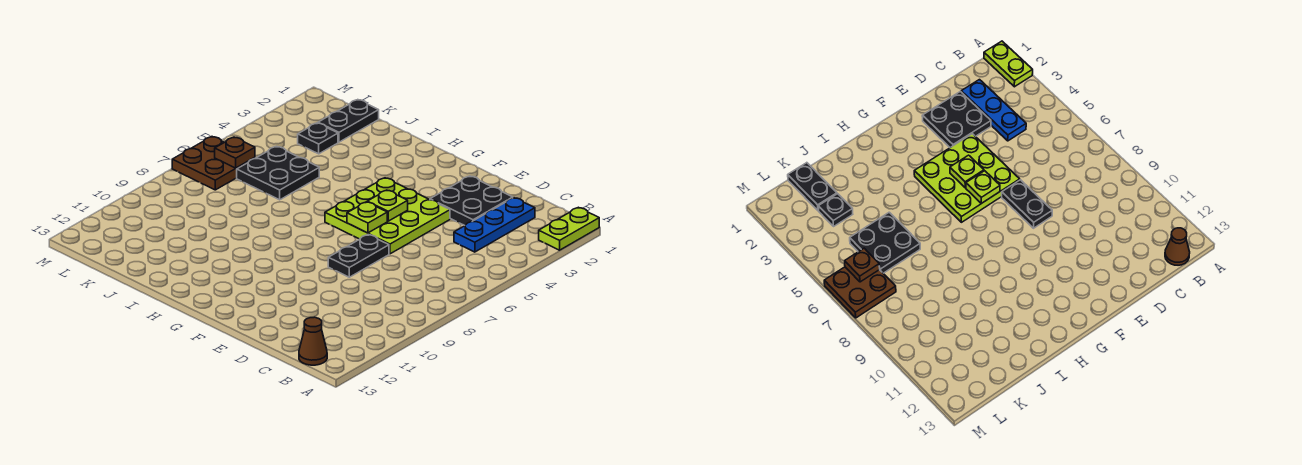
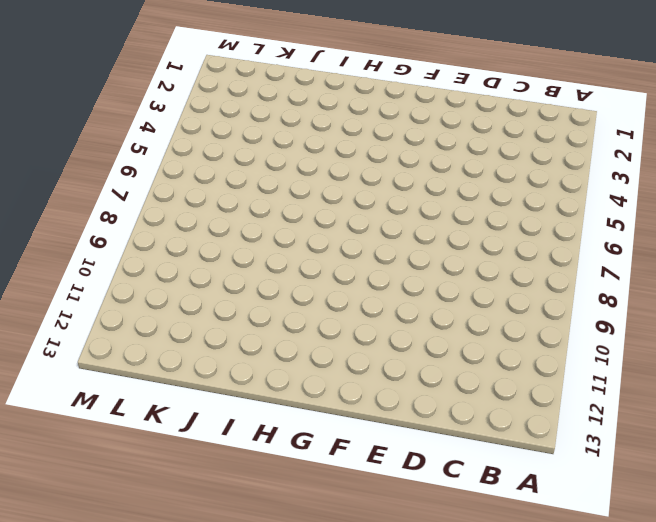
none -> lime 1x2 plate [539,207,599,250]
none -> brown 1x1 cone [299,317,327,365]
none -> blue 1x3 plate [454,198,535,252]

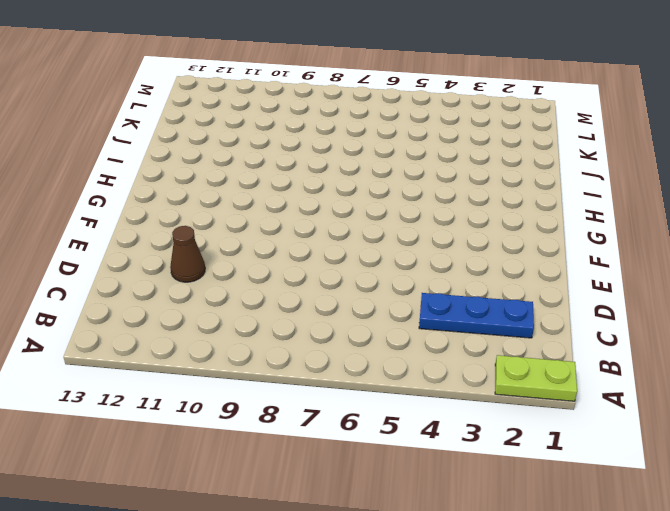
brown 1x1 cone [170,226,205,282] -> brown 1x1 cone moved to [299,317,327,365]
none -> black 2x2 plate [430,176,513,225]
none -> lime 3x3 plate [325,178,450,254]
none -> black 1x2 plate [328,235,389,277]

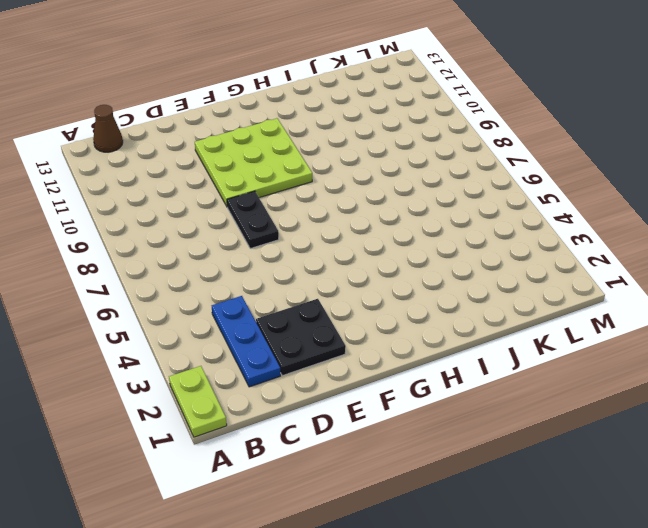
lime 3x3 plate [195,118,312,206] -> lime 3x3 plate moved to [325,178,450,254]
none -> black 2x2 plate [237,146,319,200]
none -> black 1x2 plate [318,100,379,142]
none -> black 1x1 plate [298,123,338,154]

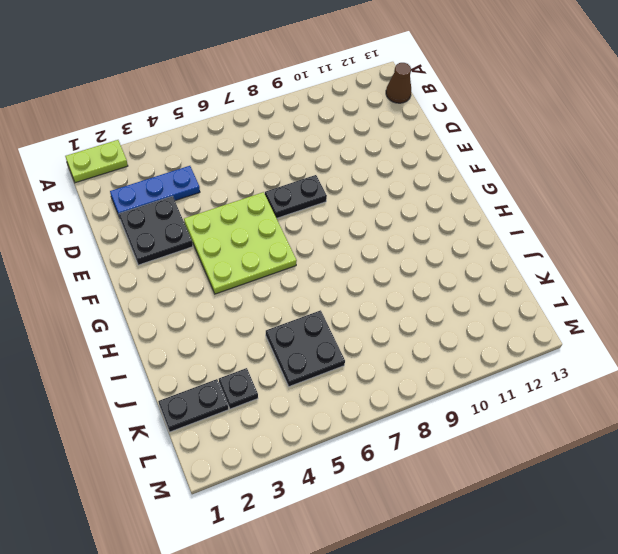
none -> brown 2x2 plate [172,137,255,190]
none -> lime 1x1 plate [367,190,408,221]
none -> lime 1x1 plate [347,202,387,233]

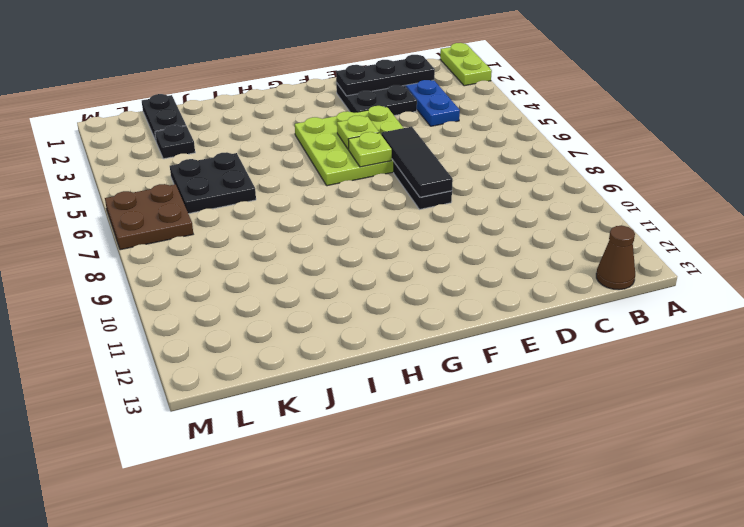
black 1x3 plate [336,55,435,96] -> none
black 1x3 tile [381,127,453,197] -> none
none -> brown 1x1 plate [215,137,255,168]

